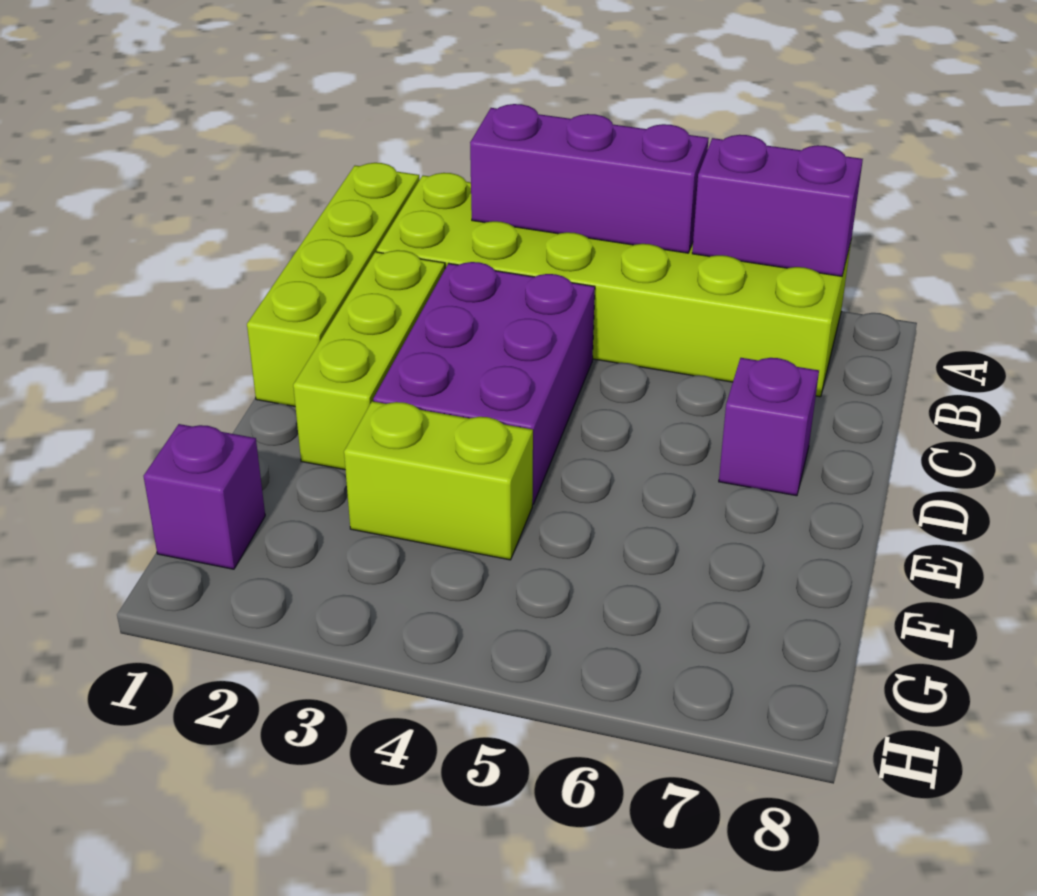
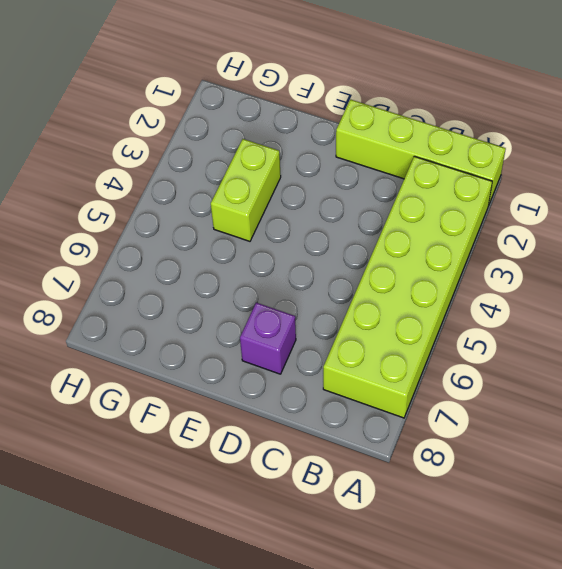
none -> lime 1x3 brick [293,250,445,470]
none -> purple 2x3 brick [373,262,595,504]

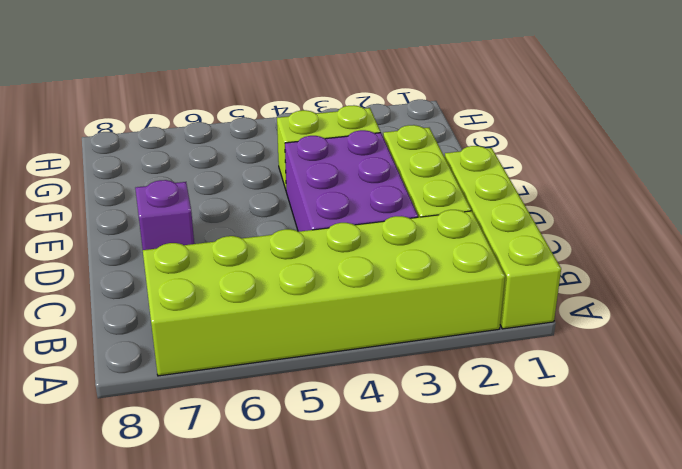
none -> purple 1x1 brick [144,424,265,569]
none -> purple 1x3 brick [470,104,709,253]

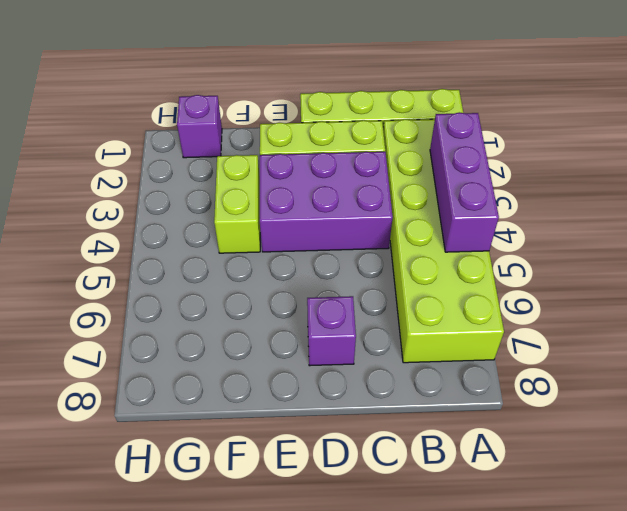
none -> purple 1x2 brick [692,135,863,276]

